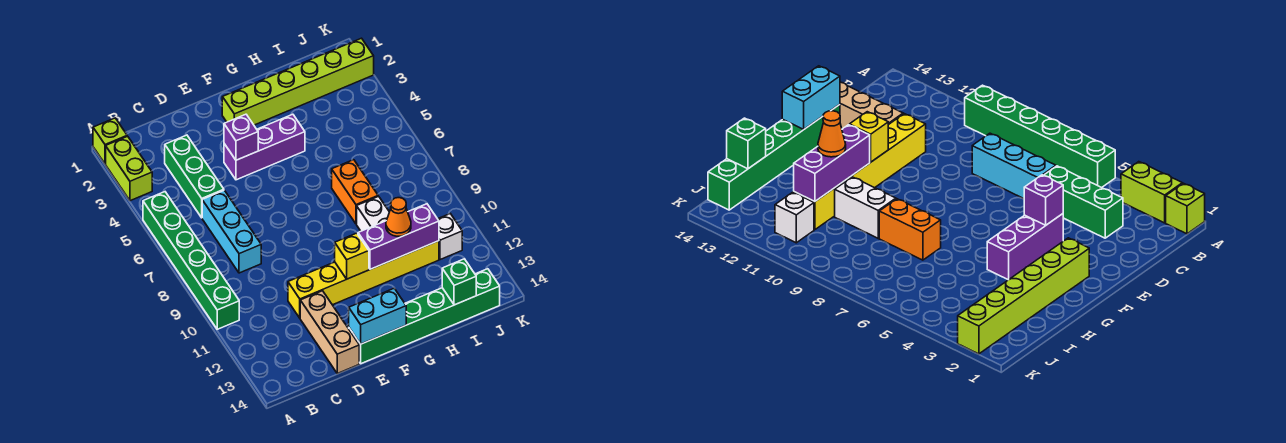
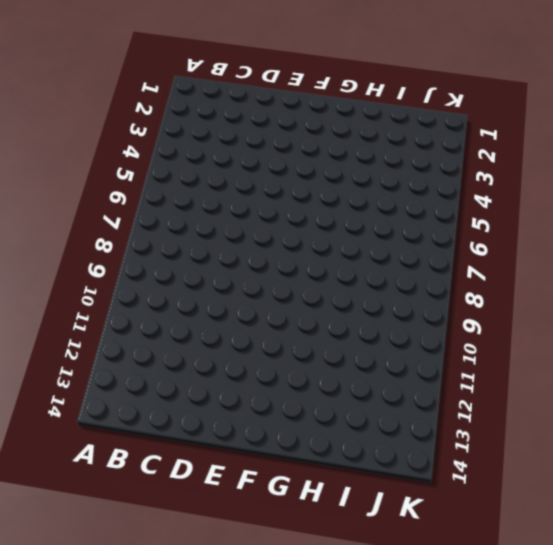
none -> lime 1x1 brick [93,118,127,164]
none -> lime 1x2 brick [106,136,152,201]
none -> green 1x6 brick [143,192,239,329]

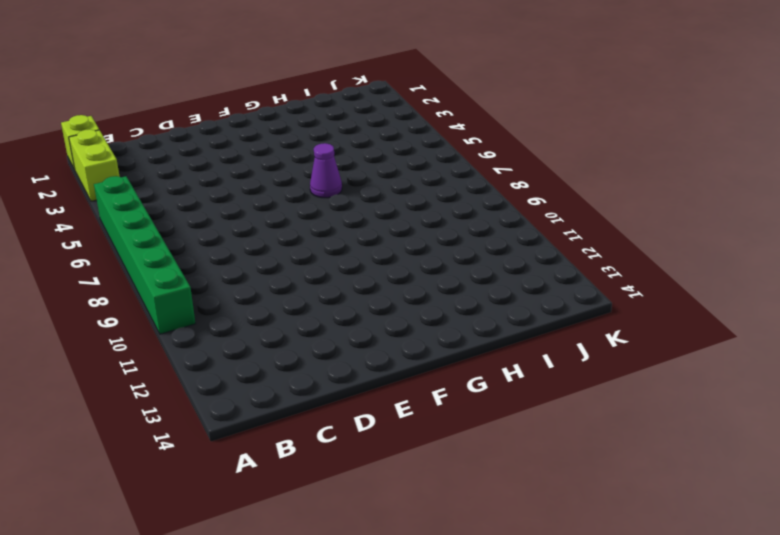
purple 1x1 cone [310,143,342,198] -> none
none -> green 1x3 brick [165,135,224,218]
none -> cyan 1x3 brick [202,190,261,273]
none -> yellow 1x6 brick [288,241,439,318]

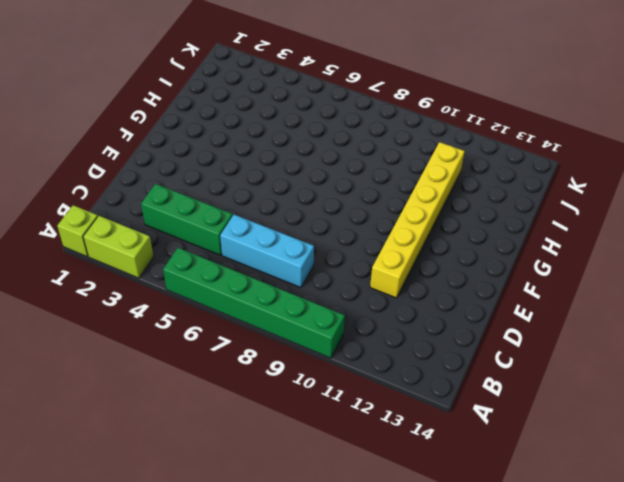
none -> tan 1x3 brick [300,291,359,373]
none -> purple 1x3 brick [224,114,305,180]
none -> green 1x6 brick [349,269,500,364]

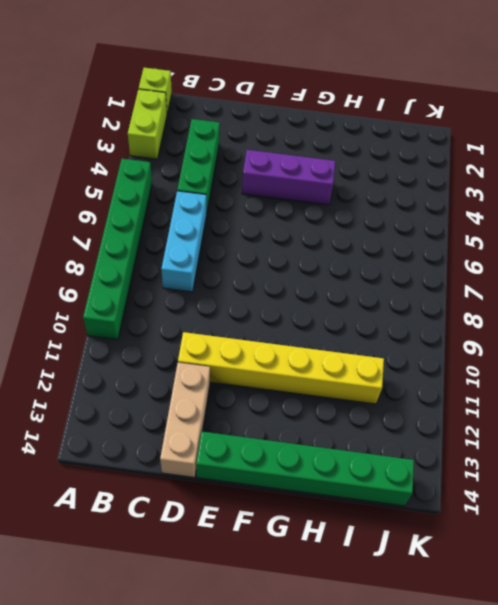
none -> lime 1x6 brick [222,38,374,125]
none -> orange 1x2 brick [332,160,378,224]
none -> white 1x2 brick [357,196,389,231]

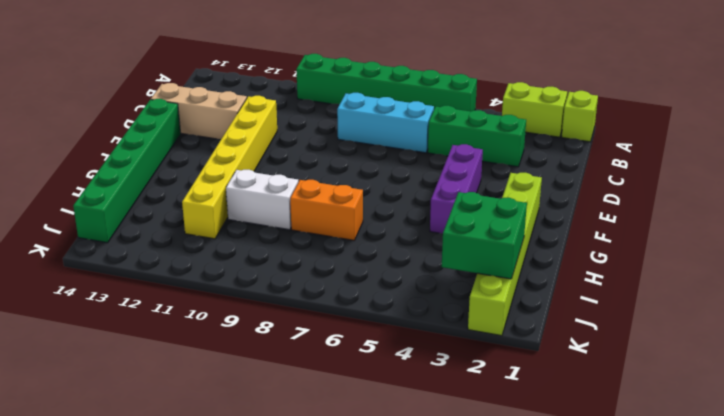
green 2x2 brick [442,192,527,279] -> none
none -> white 1x1 brick [438,214,462,260]
none -> purple 1x1 brick [224,114,258,160]
none -> cyan 1x2 brick [349,288,406,344]

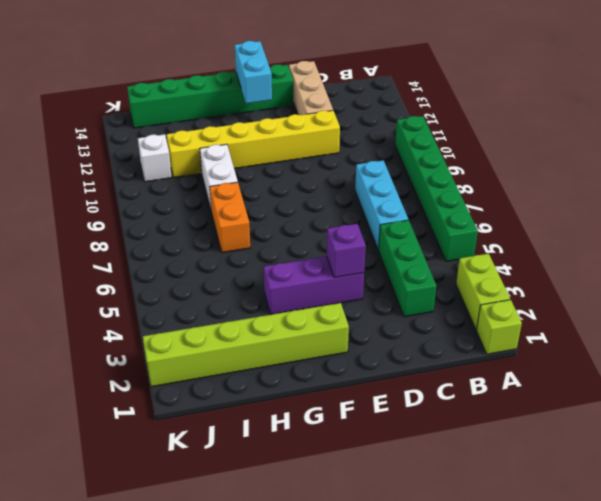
cyan 1x2 brick [235,41,272,104] -> cyan 1x2 brick turned to [349,288,406,344]
none -> yellow 1x1 brick [335,233,369,279]
none -> purple 1x3 brick [358,204,439,269]
none -> green 1x1 brick [442,259,476,305]

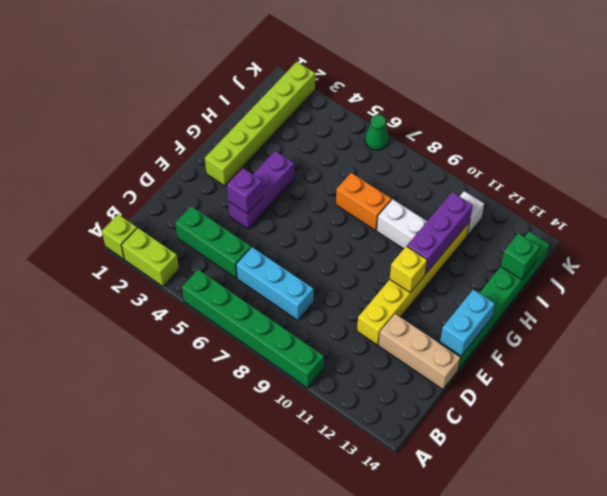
green 1x1 cone [365,115,389,150] -> none
none -> orange 1x1 cone [386,198,411,236]

